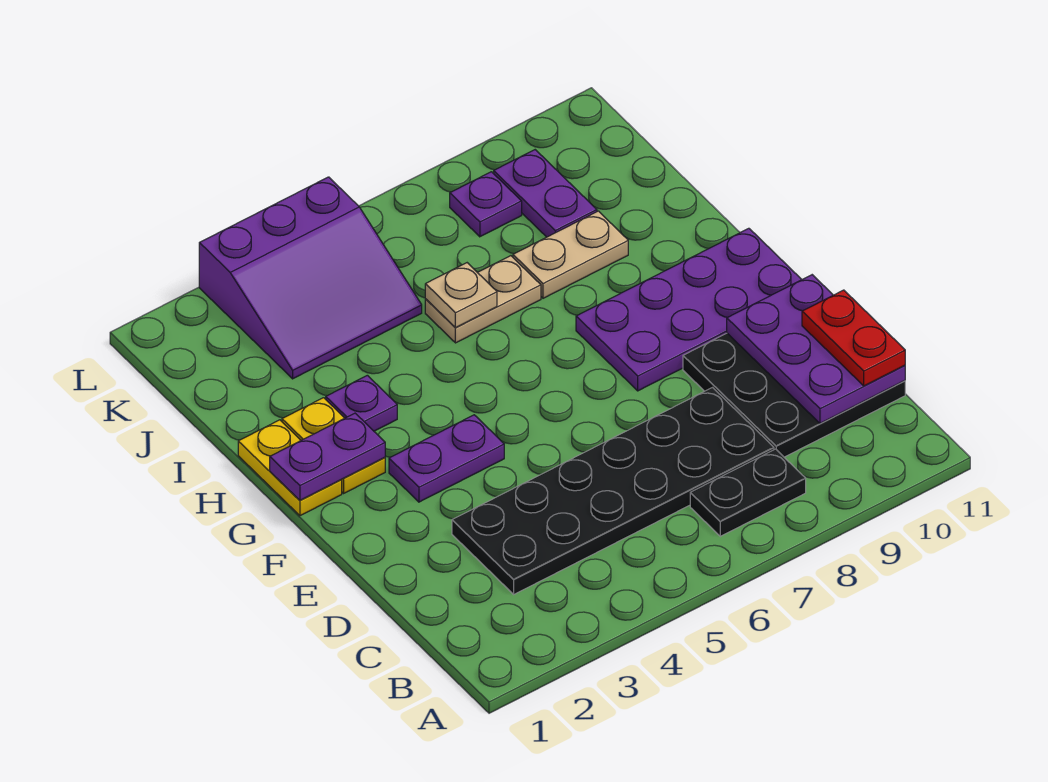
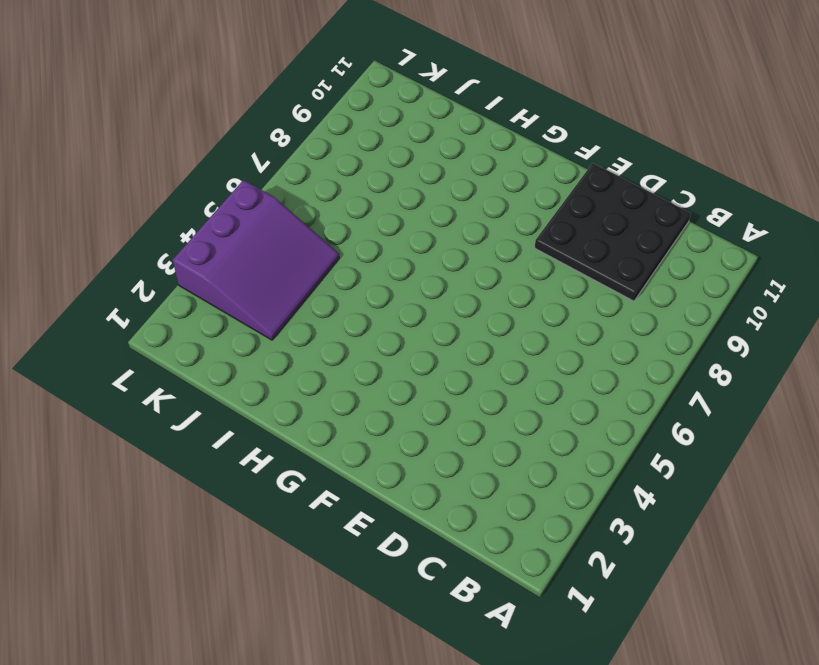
none -> black 1x2 plate [690,449,806,536]
none -> black 2x6 plate [452,388,774,594]
none -> purple 1x2 plate [389,415,504,502]

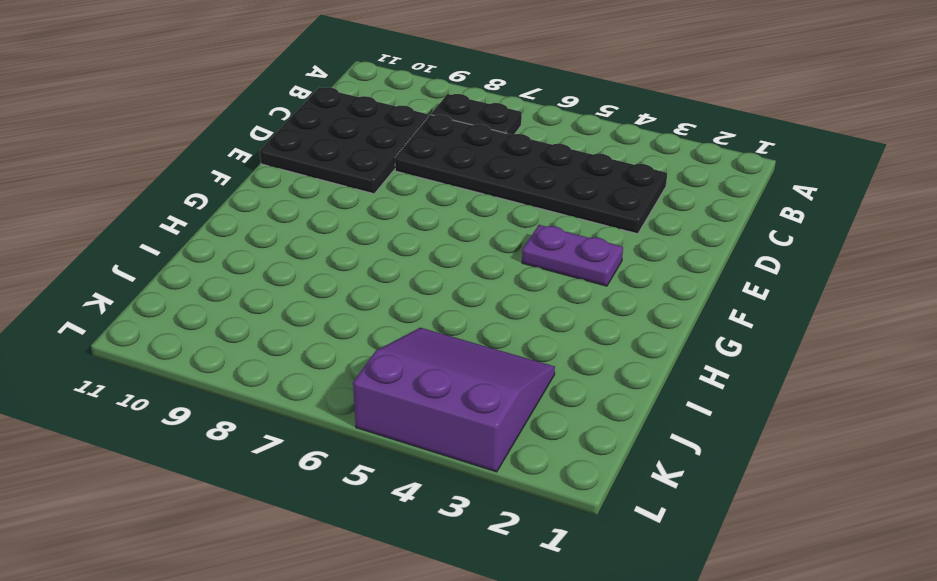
none -> purple 2x4 plate [576,228,802,391]
none -> yellow 1x2 plate [238,420,342,516]
none -> yellow 1x2 plate [282,398,385,493]

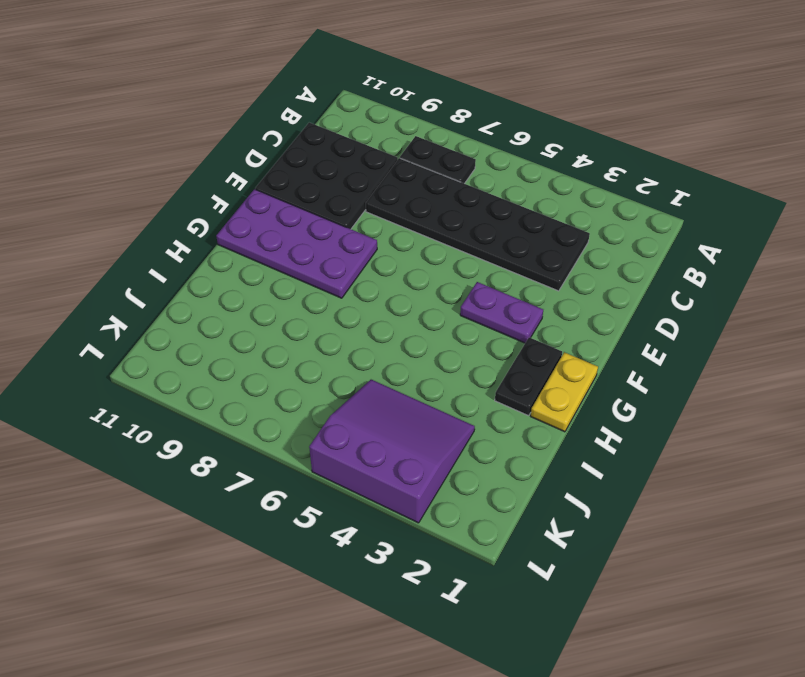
black 1x2 plate [495,337,562,416] -> yellow 1x2 plate [282,398,385,493]
none -> purple 1x1 plate [326,375,397,431]
none -> tan 1x2 plate [425,256,541,343]
none -> tan 1x2 plate [513,211,628,298]

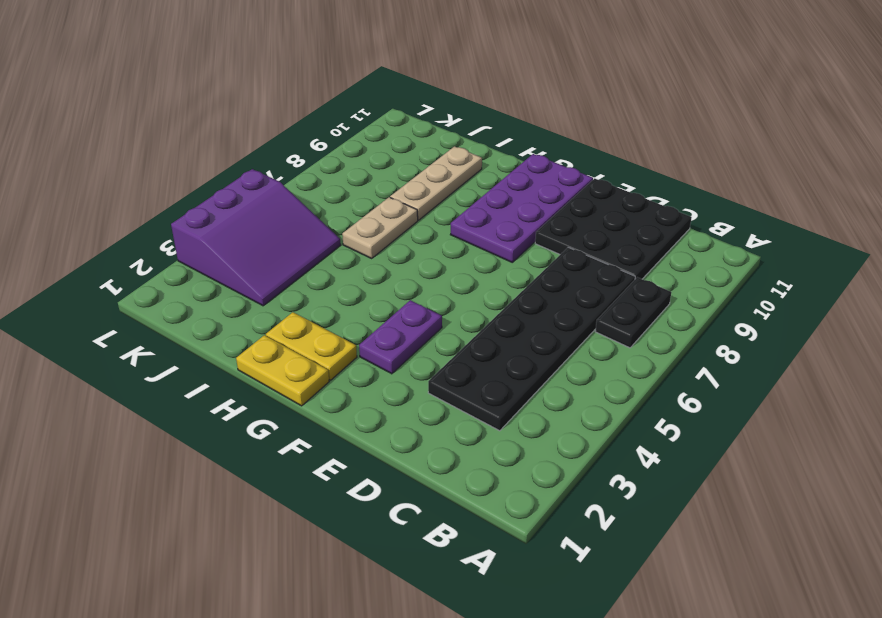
tan 1x3 plate [390,146,482,220] -> tan 1x2 plate [513,211,628,298]
none -> purple 1x1 plate [326,375,397,431]
none -> purple 1x2 plate [494,150,597,237]
none -> purple 1x1 plate [450,172,522,237]

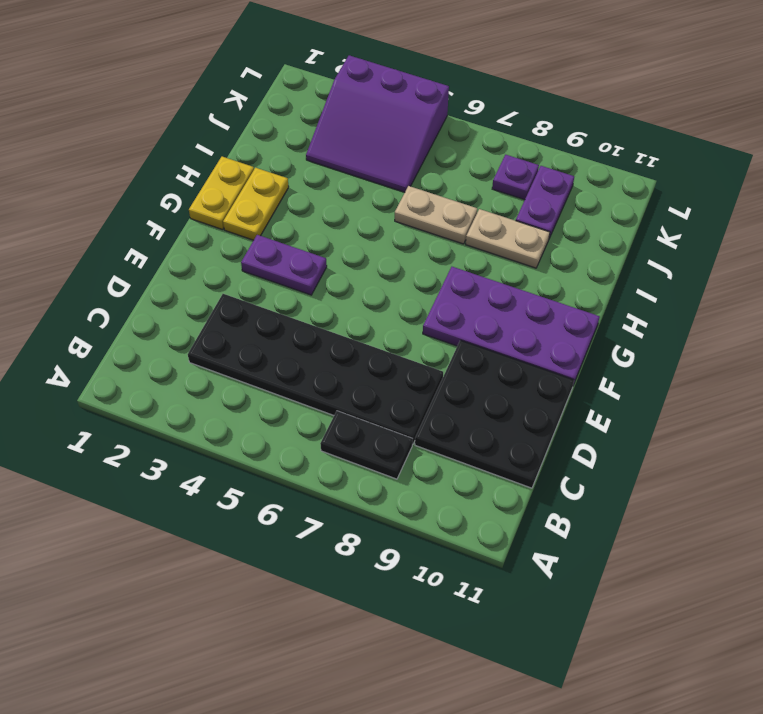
none -> purple 1x1 plate [326,375,397,431]
none -> purple 2x3 plate [727,275,905,423]
none -> purple 1x2 plate [270,413,385,500]

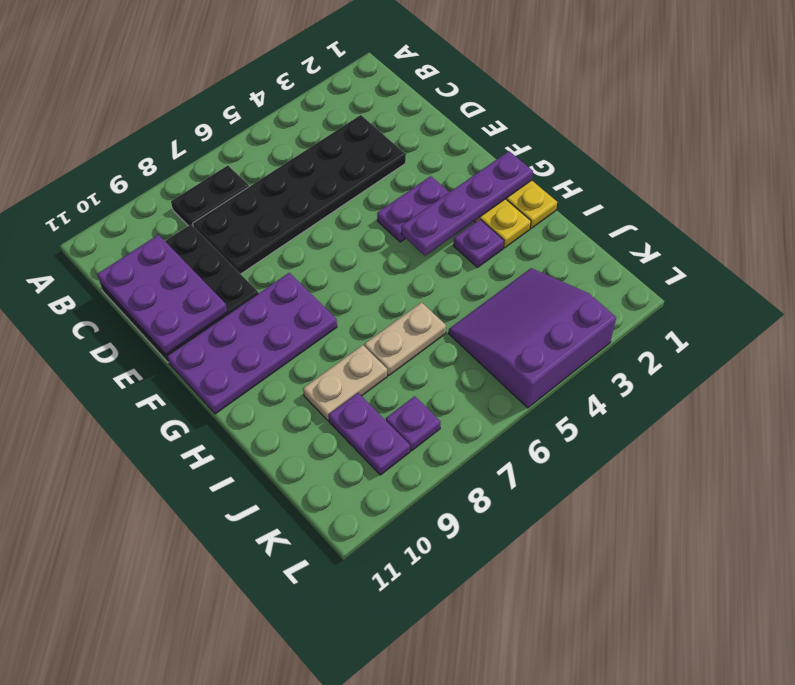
purple 1x4 plate [401,151,533,256] -> purple 1x2 plate [270,413,385,500]
none -> tan 1x1 plate [425,263,497,328]
none -> red 1x2 plate [802,290,905,386]

